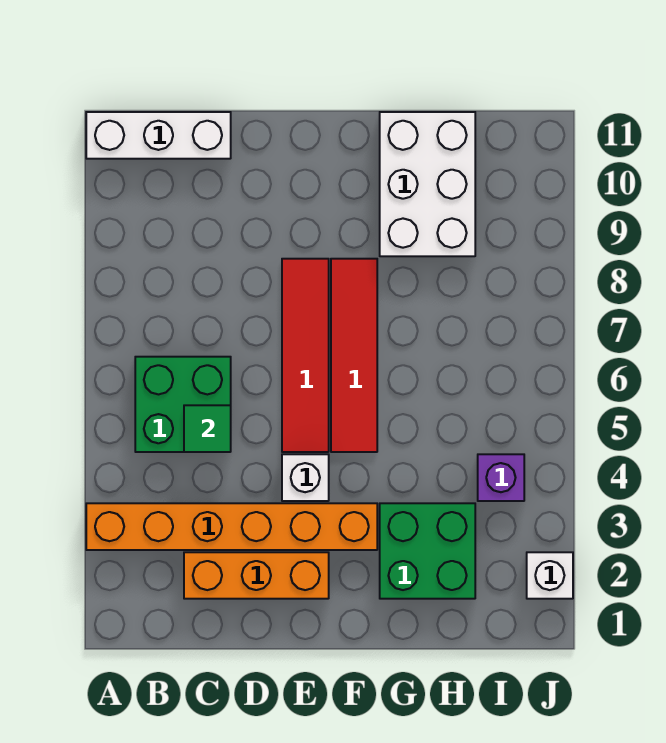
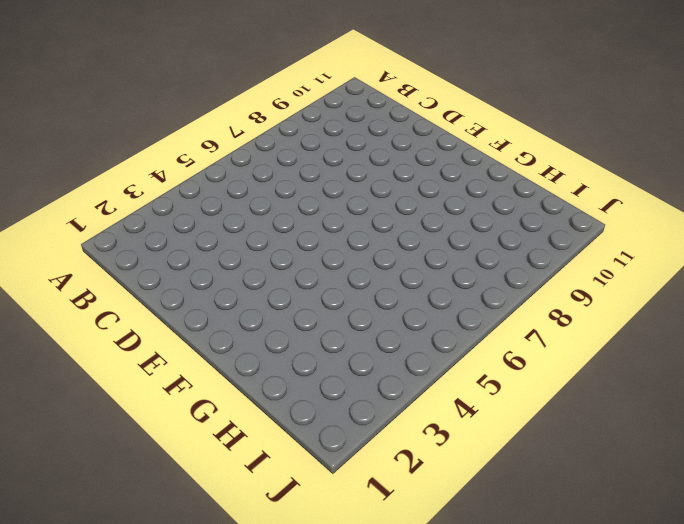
none -> orange 1x6 brick [86,503,377,550]
none -> white 1x3 brick [86,112,231,159]
none -> green 2x2 brick [135,357,231,452]

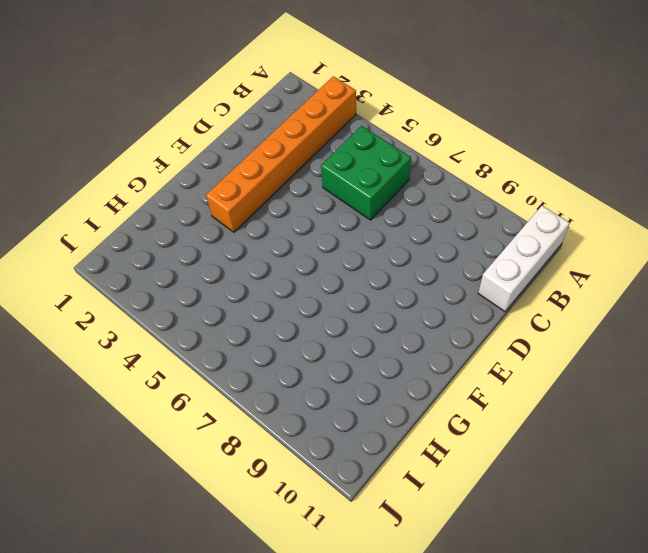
none -> orange 1x3 brick [184,552,329,599]
none -> white 1x1 brick [282,454,329,501]
none -> red 1x4 tile [282,259,329,452]

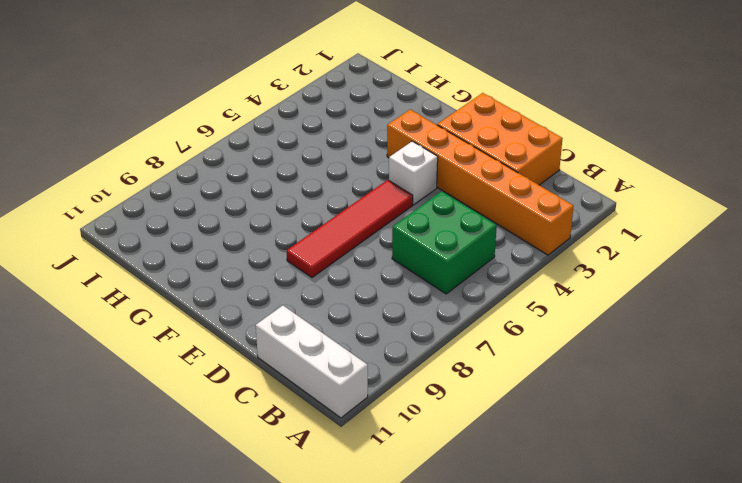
orange 2x3 brick [437,93,563,185] -> orange 1x3 brick [184,552,329,599]
none -> red 1x4 tile [331,259,377,452]
none -> green 2x2 brick [380,503,475,599]
none -> white 2x3 brick [380,112,475,256]

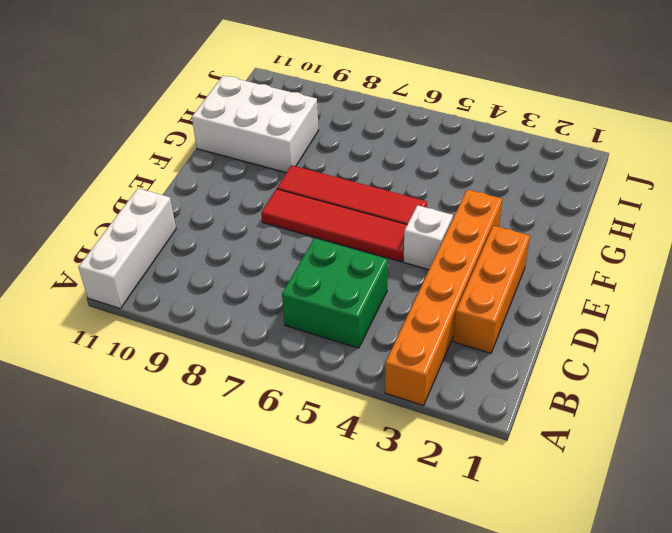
none -> green 2x2 brick [380,503,475,599]
none -> purple 1x1 brick [478,454,524,501]
none -> white 1x1 brick [527,552,573,599]

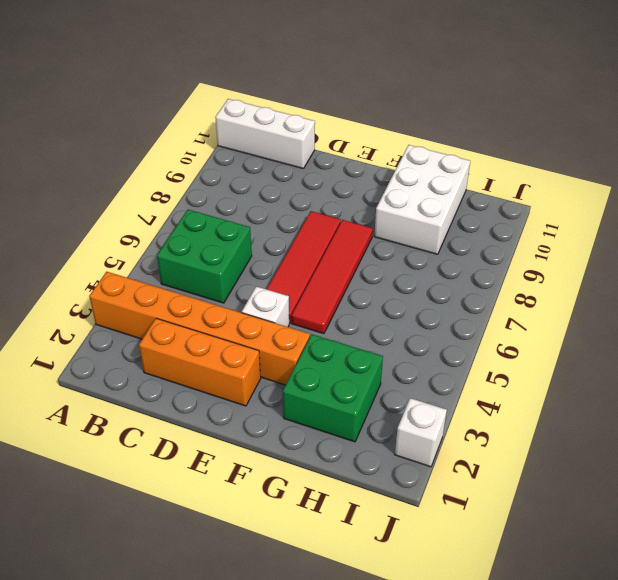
none -> purple 1x1 brick [478,454,524,501]
none -> green 1x1 tile [184,405,231,452]

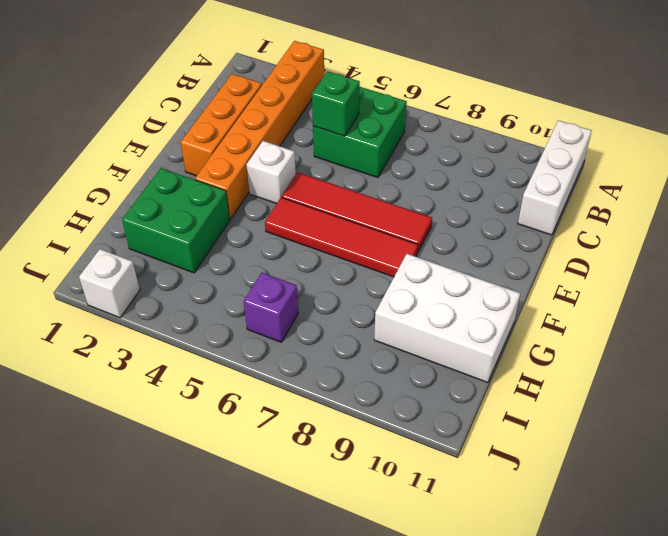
green 1x1 brick [312,71,360,136] -> green 1x1 tile [184,405,231,452]
purple 1x1 brick [244,273,298,342] -> purple 1x1 brick moved to [478,454,524,501]

